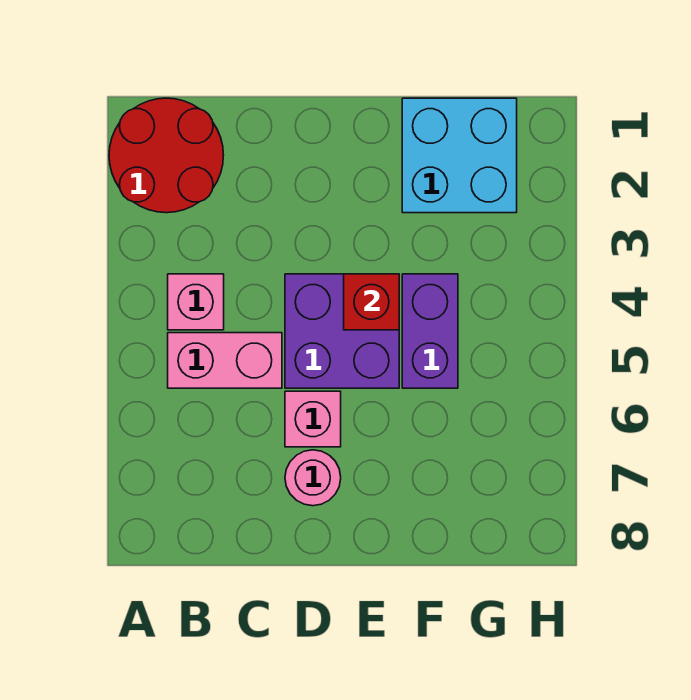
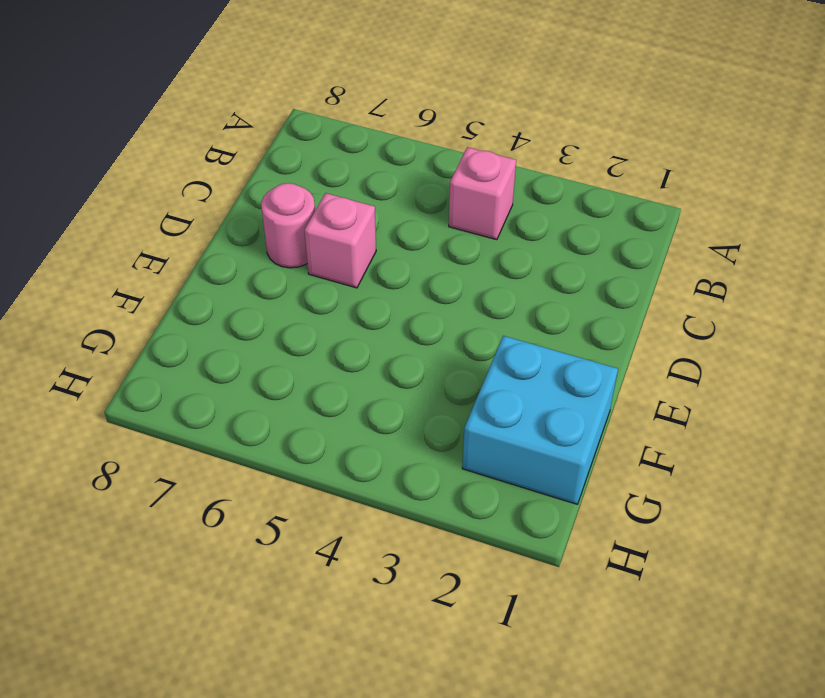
none -> red 2x2 round brick [109,98,224,213]
none -> pink 1x2 brick [168,333,282,388]

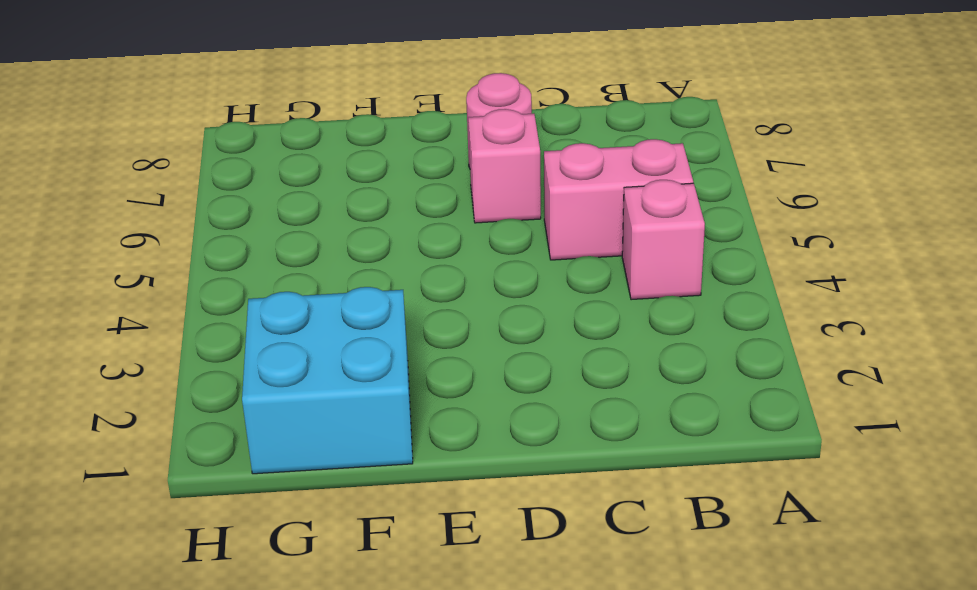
none -> red 2x2 round brick [109,98,224,213]
none -> purple 2x2 brick [285,274,399,388]

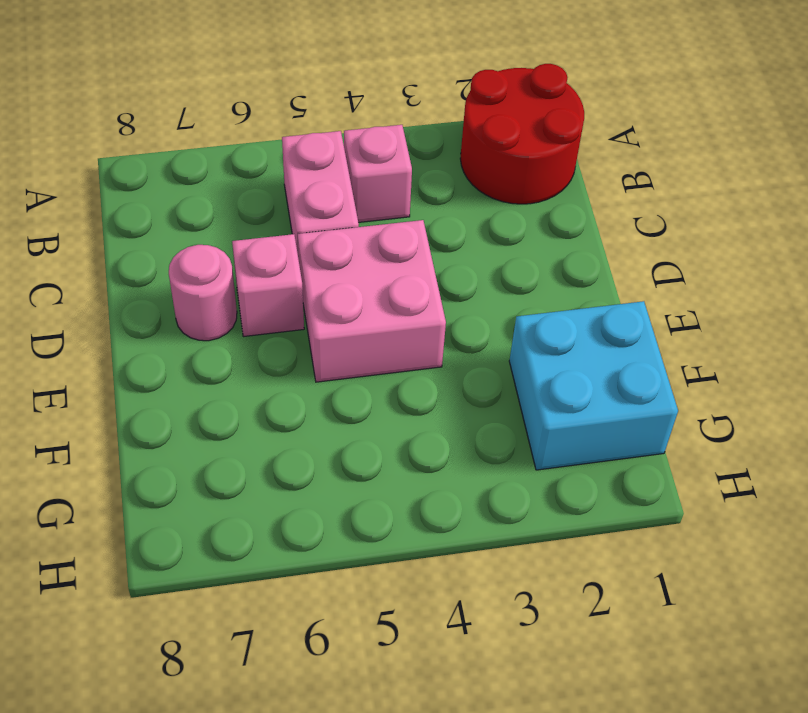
pink 2x2 brick [298,220,446,382] -> purple 2x2 brick [285,274,399,388]
none -> purple 1x2 brick [402,274,458,388]
none -> red 1x1 brick [344,274,399,330]

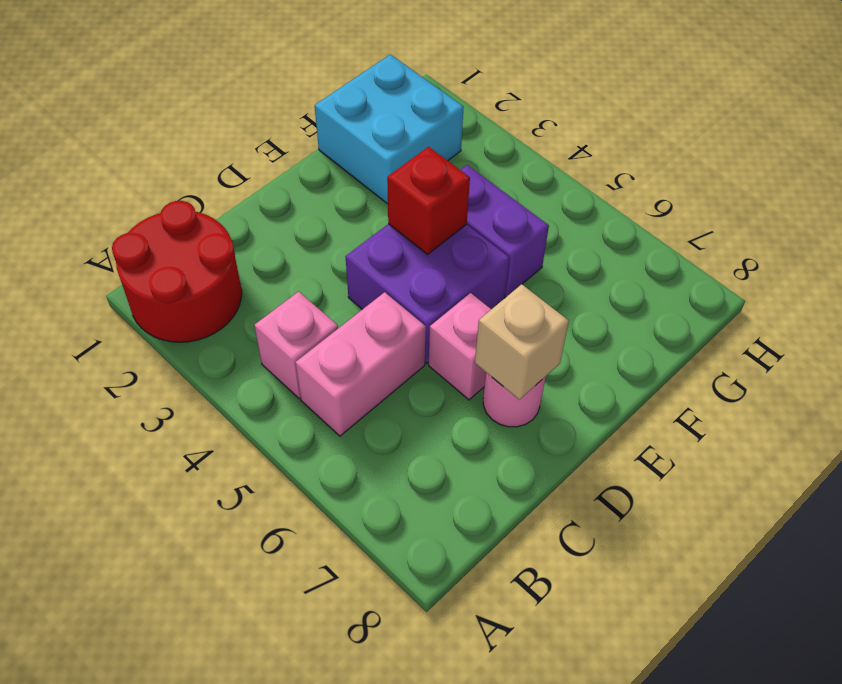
tan 1x1 brick [475,284,569,400] -> none

